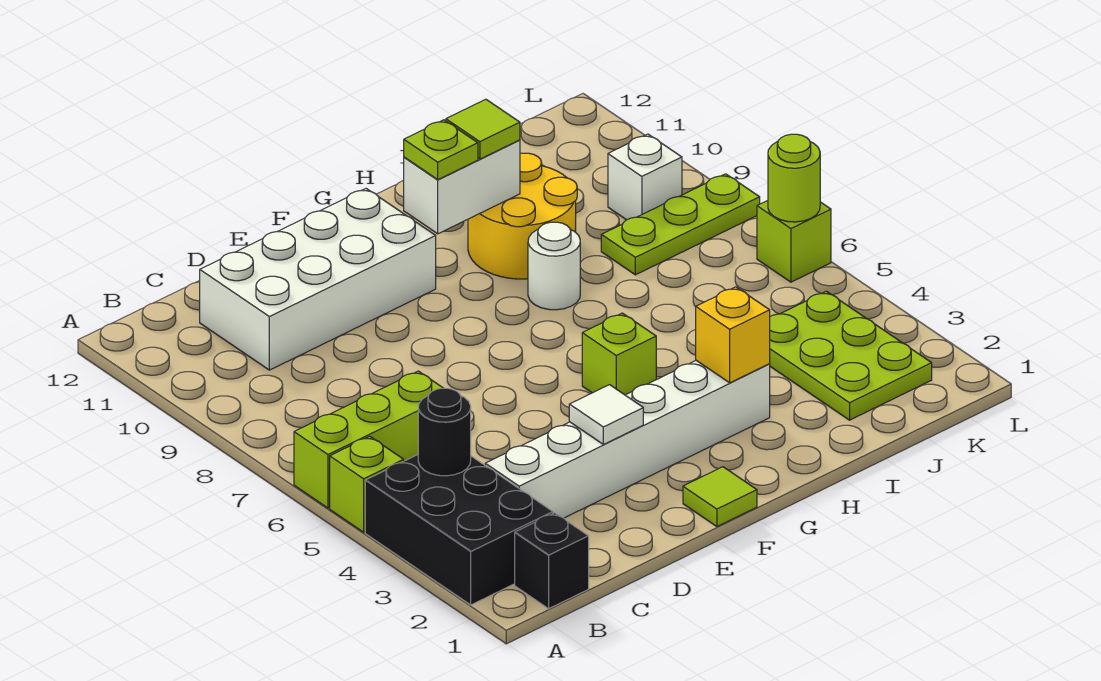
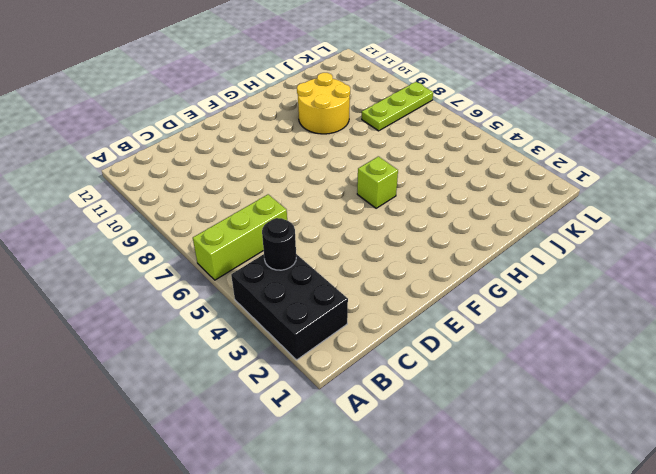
none -> lime 1x1 brick [330,436,404,532]
none -> black 1x1 brick [515,513,589,609]
none -> white 1x6 brick [485,361,770,518]

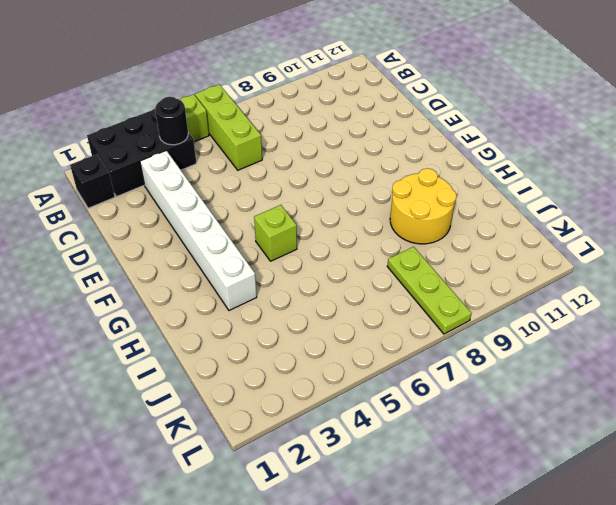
none -> white 2x4 brick [200,189,436,370]
none -> lime 1x1 tile [683,467,757,526]
none -> white 1x1 round brick [528,222,580,310]

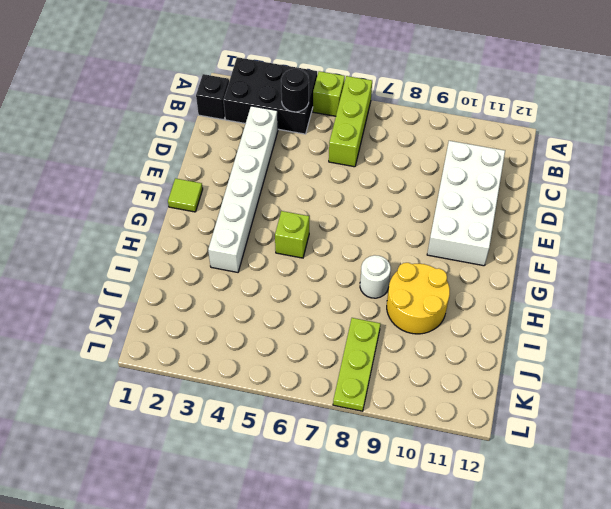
none -> lime 2x3 plate [770,291,932,420]
none -> white 1x1 brick [608,134,682,220]
none -> lime 1x1 brick [757,201,831,282]

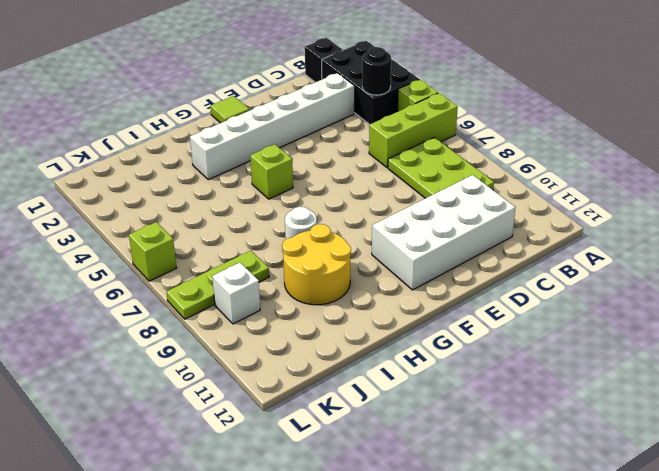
lime 2x3 plate [388,137,494,198] -> lime 2x3 plate moved to [770,291,932,420]
none -> white 1x1 tile [569,385,643,444]
none -> white 1x2 brick [404,140,520,234]
none -> yellow 1x1 brick [696,287,770,383]

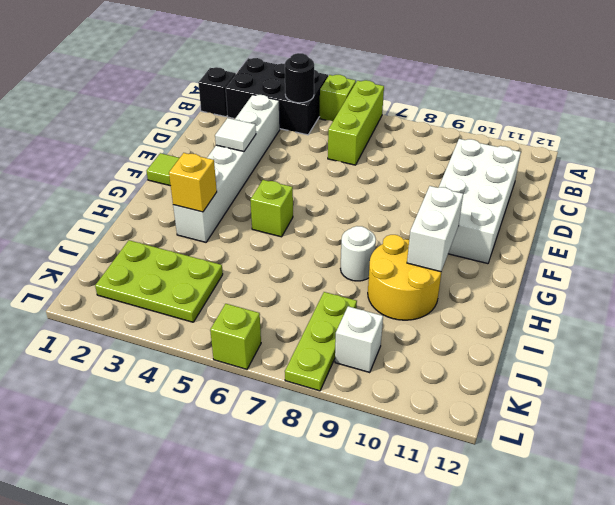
none -> lime 1x1 round brick [768,134,820,222]
none -> lime 1x1 plate [404,120,478,180]
none -> lime 1x1 tile [446,99,520,159]

